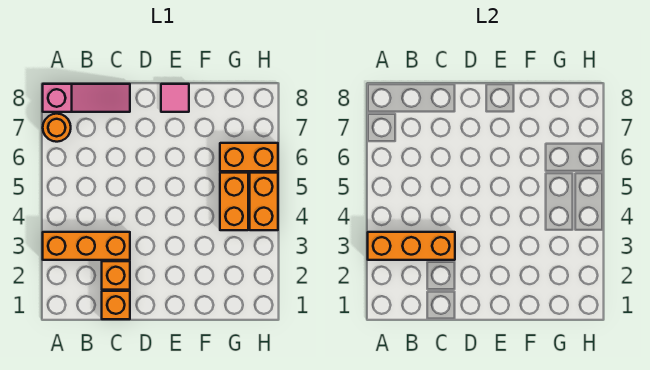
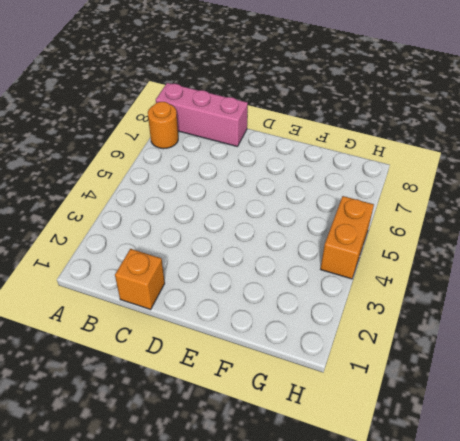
pink 1x3 brick [156,83,248,147] -> pink 1x3 slope [43,84,130,112]
none -> orange 1x3 brick [43,232,130,260]
none -> orange 1x1 brick [102,261,130,290]

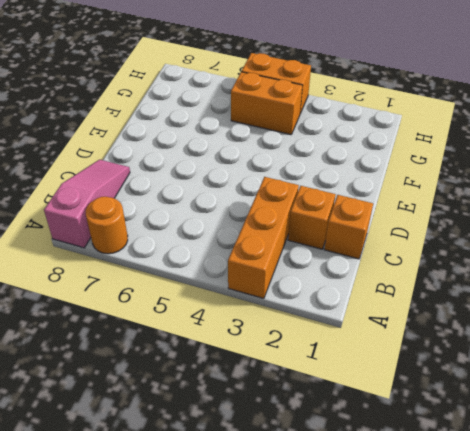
none -> pink 1x1 tile [161,84,189,112]
none -> orange 1x2 brick [220,143,278,171]

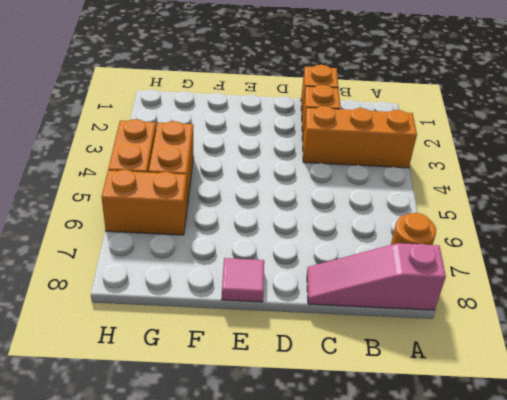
none -> orange 1x3 brick [368,232,455,260]

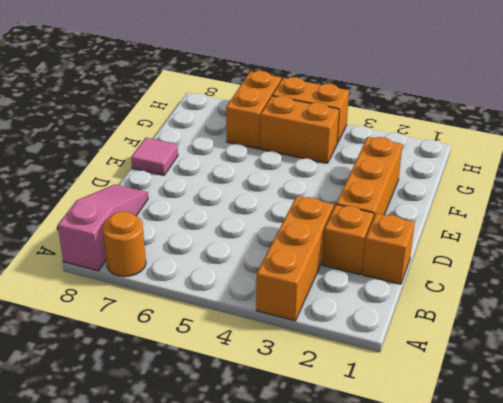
orange 1x3 brick [336,137,403,219] -> orange 1x3 brick moved to [368,232,455,260]

